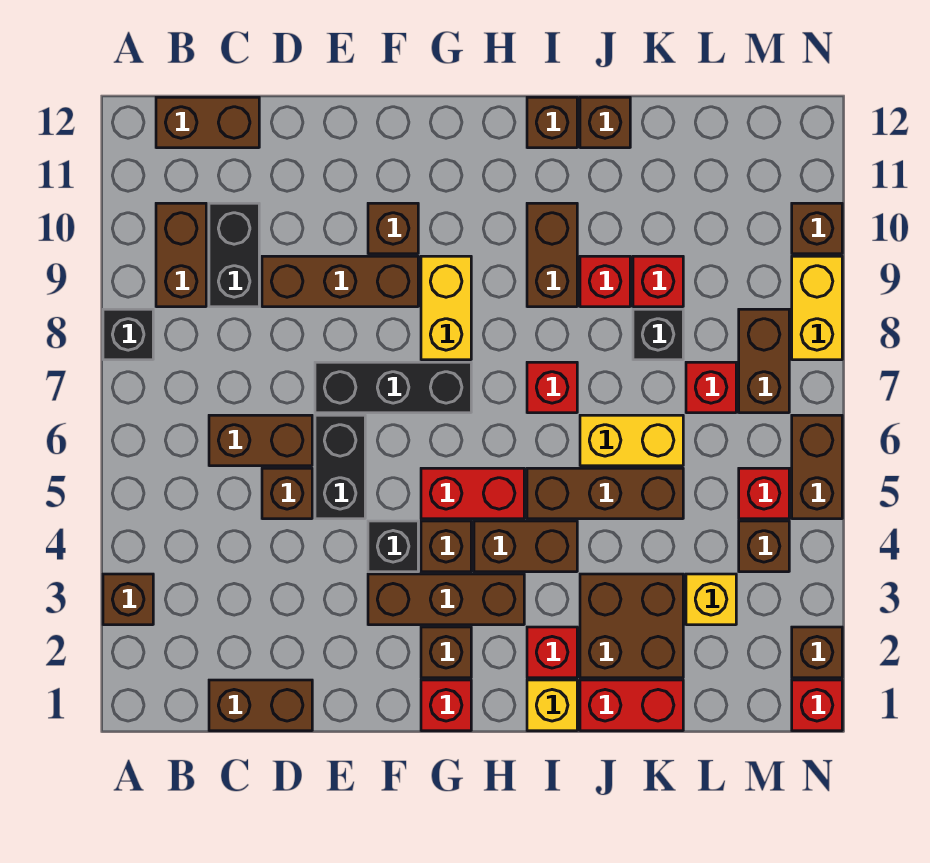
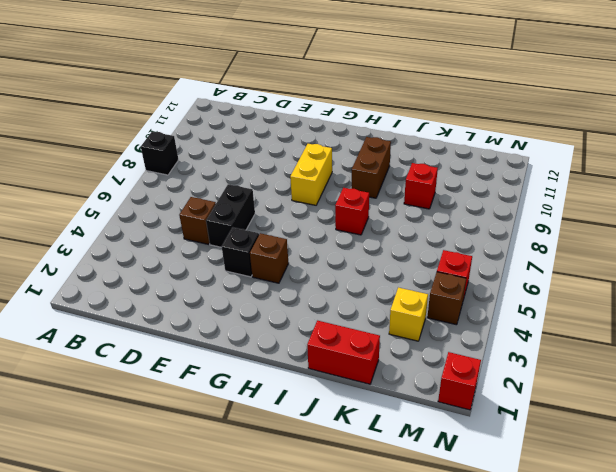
none -> brown 1x1 brick [103,574,153,625]
none -> brown 1x2 brick [156,203,206,307]
none -> brown 1x2 brick [156,97,259,148]
none -> brown 1x2 brick [209,680,312,731]

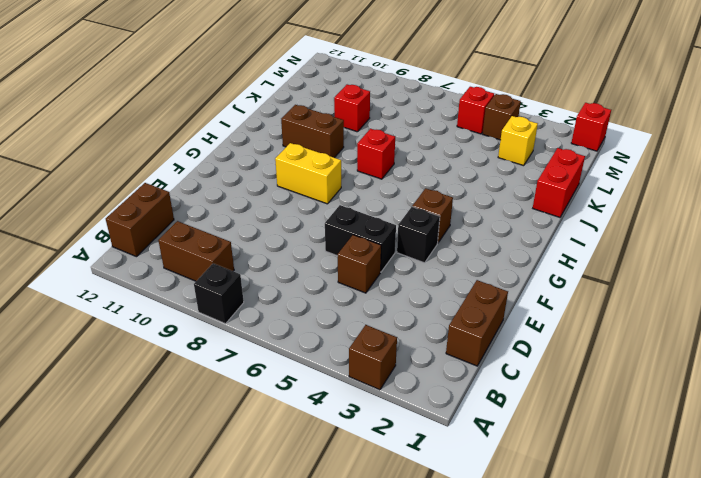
none -> brown 1x2 brick [209,415,312,466]
none -> black 1x2 brick [209,203,259,307]
none -> brown 1x3 brick [262,256,418,307]
none -> black 1x3 brick [315,362,471,413]

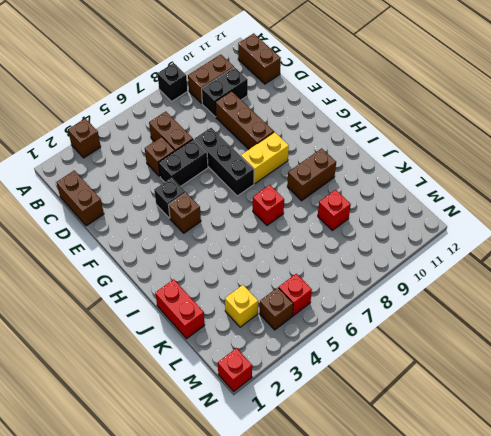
none -> brown 1x3 brick [368,574,524,625]
none -> brown 1x1 brick [368,203,418,254]
none -> red 1x1 brick [421,680,471,731]
none -> brown 1x1 brick [421,627,471,678]

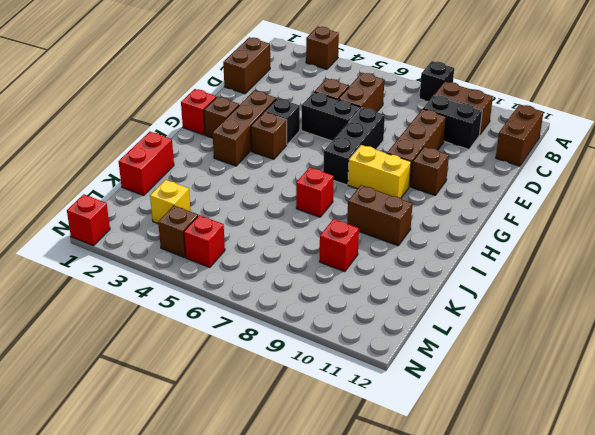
none -> red 1x2 brick [421,468,524,519]
none -> brown 1x2 brick [474,521,577,572]
none -> yellow 1x1 brick [527,680,577,731]
none -> red 1x1 brick [527,627,577,678]

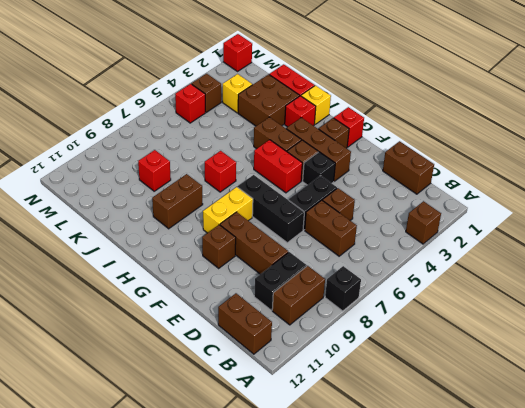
none -> brown 1x3 brick [527,468,683,519]
none -> brown 1x1 brick [527,97,577,148]
none -> yellow 1x2 brick [580,415,683,466]
none -> red 1x1 brick [580,256,630,307]

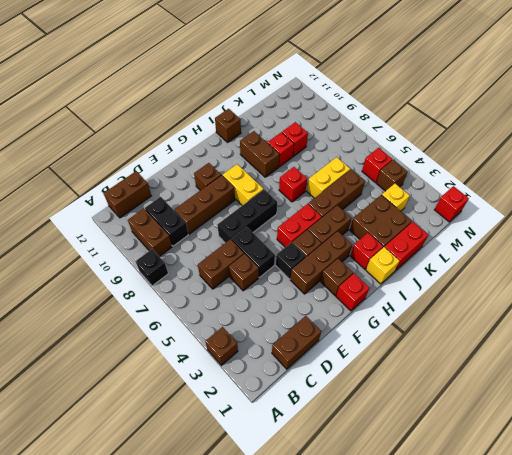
none -> brown 1x1 brick [580,97,630,148]
none -> black 1x1 brick [633,309,683,360]
none -> red 1x1 brick [686,362,736,413]
none -> brown 1x2 brick [739,309,789,413]

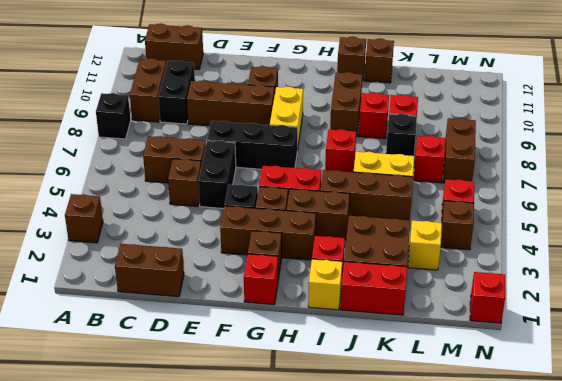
none -> brown 1x1 brick [792,627,842,678]
none -> brown 1x2 brick [792,415,842,519]
none -> yellow 1x2 brick [792,256,842,360]
none -> brown 1x1 brick [792,203,842,254]

